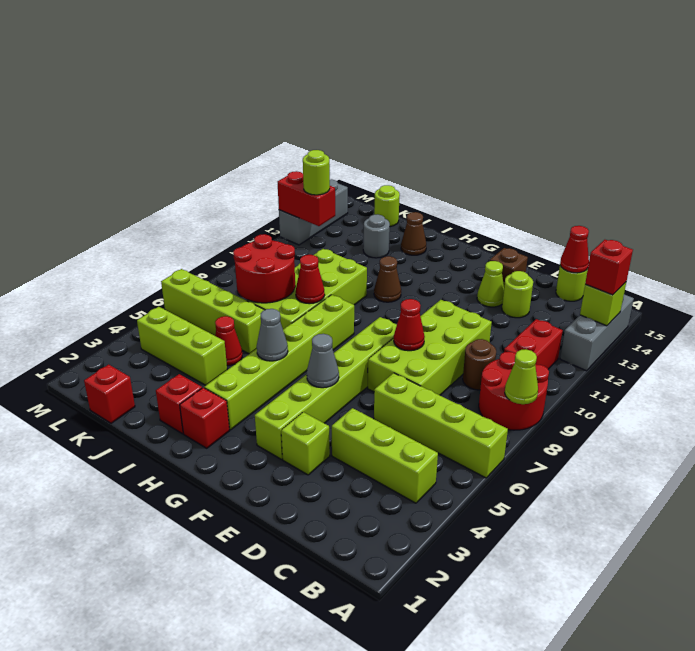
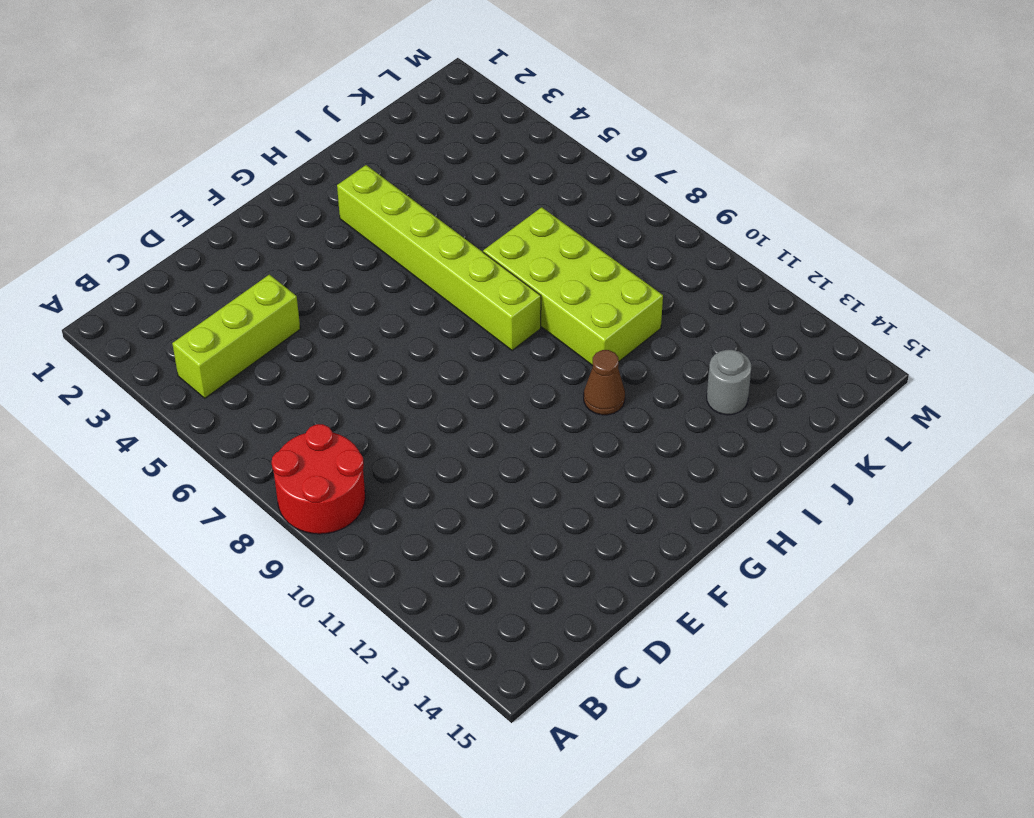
none -> lime 1x4 brick [374,373,508,478]
none -> grey 1x3 brick [560,295,634,371]
none -> red 1x2 brick [504,319,563,369]
none -> brown 1x1 round brick [463,339,496,390]

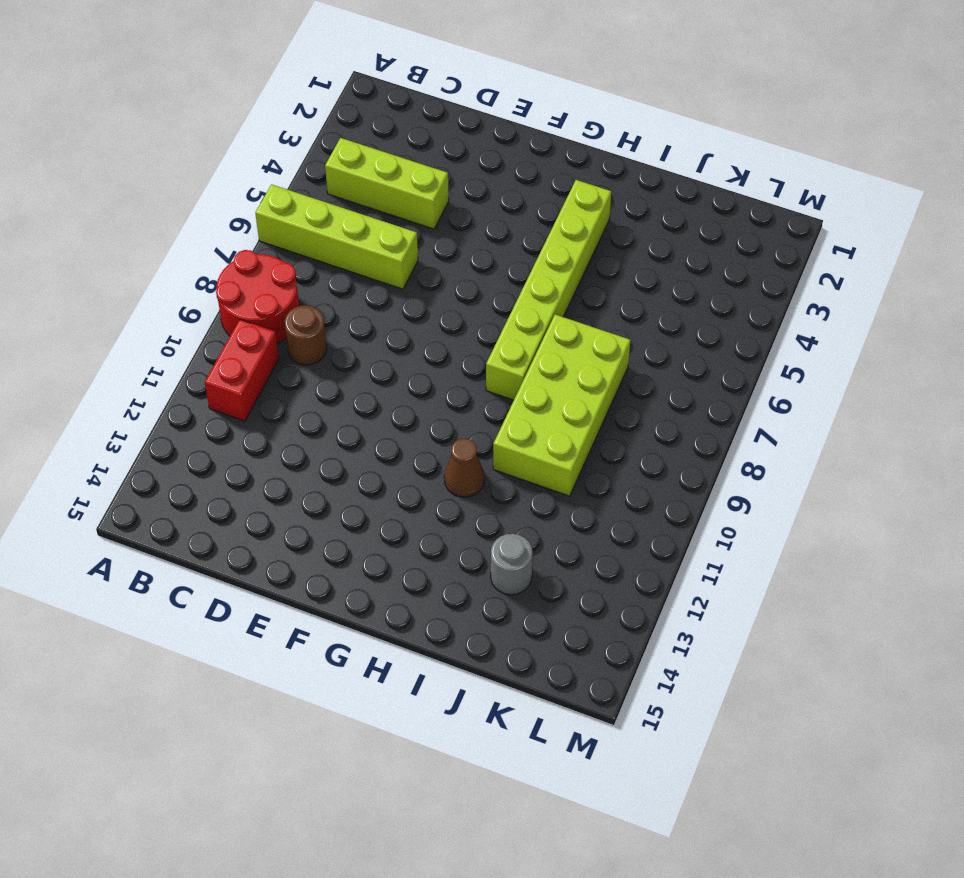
none -> grey 1x3 brick [560,295,634,371]
none -> lime 1x1 round brick [556,266,588,301]
none -> lime 2x4 brick [368,300,492,395]
none -> lime 1x1 round brick [502,271,533,318]

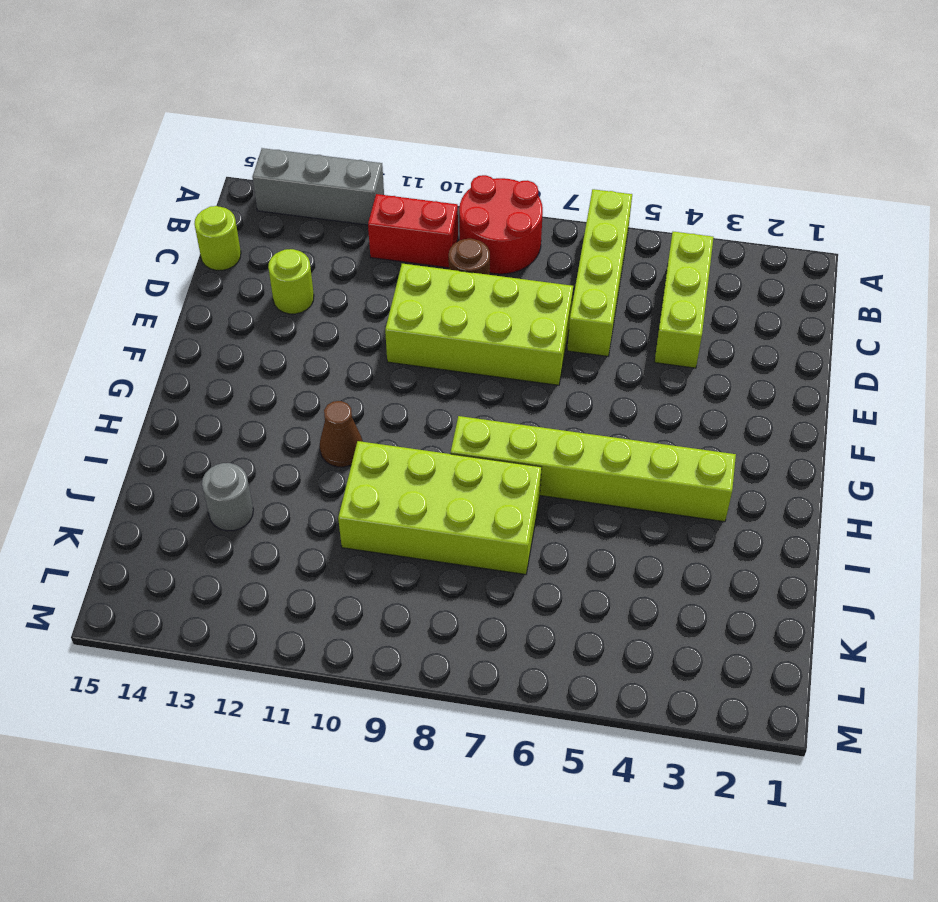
none -> lime 1x1 brick [281,412,330,475]
none -> lime 1x1 cone [477,261,504,307]
none -> brown 1x1 brick [490,248,528,285]
none -> lime 1x6 brick [255,317,397,459]

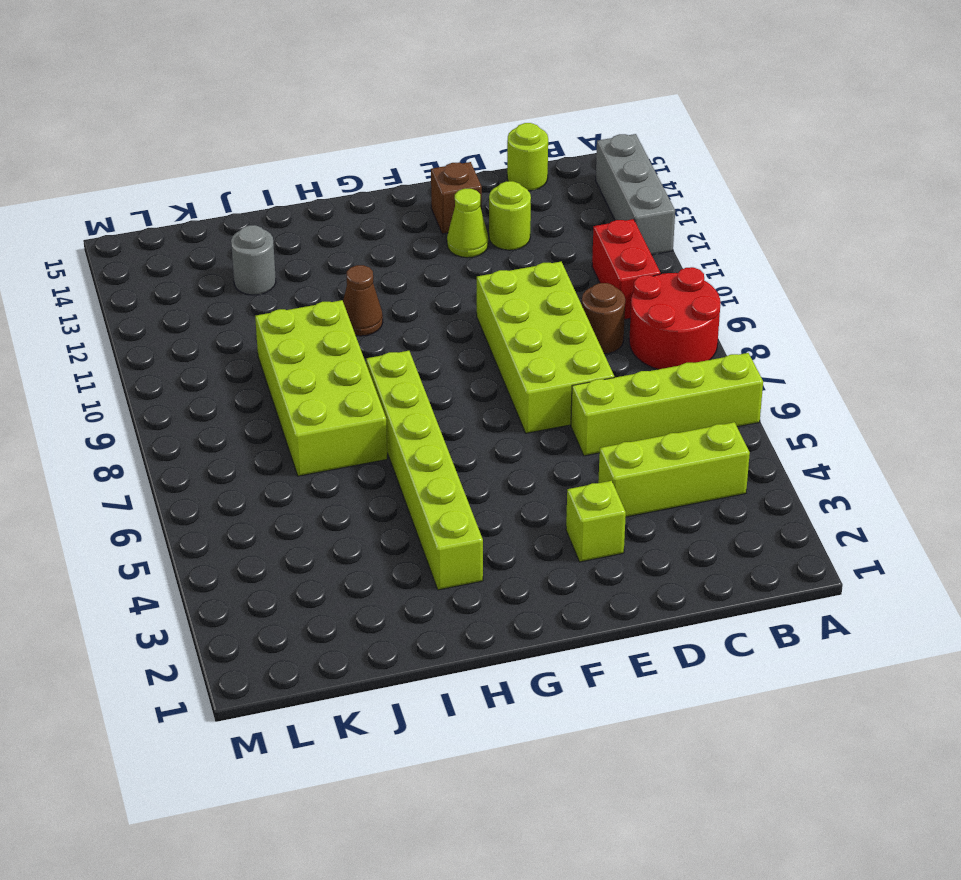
none -> lime 1x6 brick [255,317,397,459]
none -> red 1x1 brick [180,388,230,448]
none -> red 1x1 brick [156,374,202,434]
none -> brown 1x1 cone [401,212,426,255]

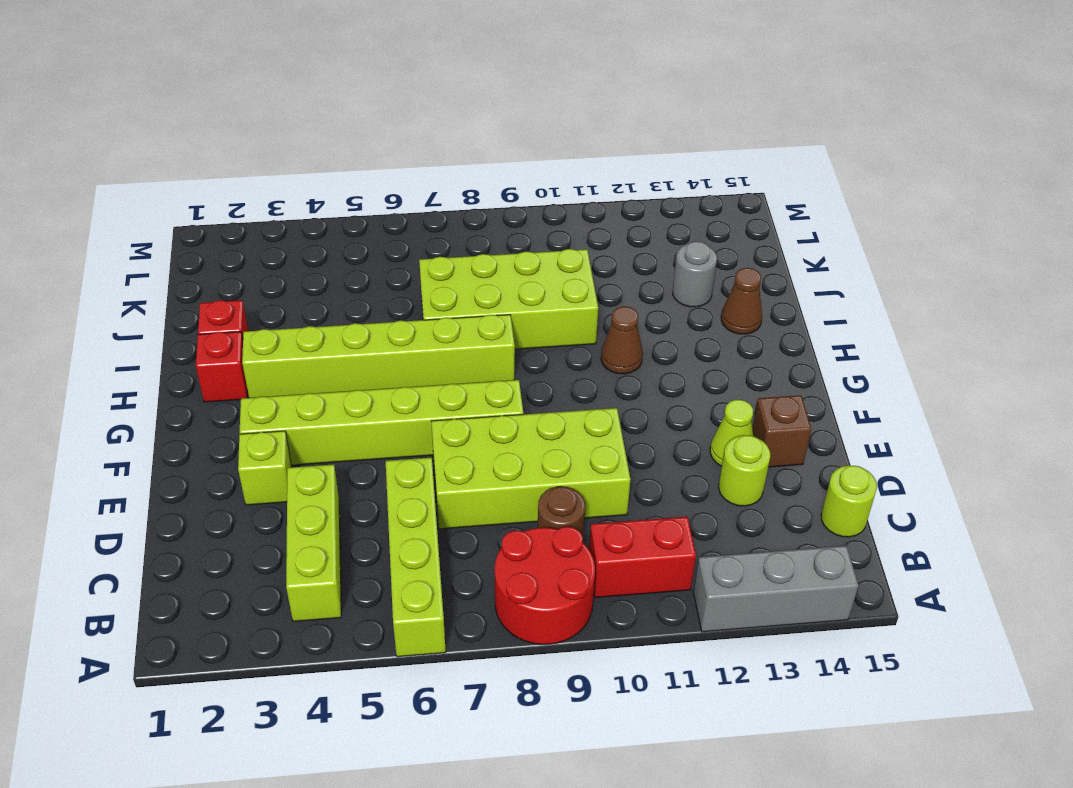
none -> lime 1x3 brick [137,307,227,385]
none -> red 1x1 cone [215,316,242,366]
none -> lime 1x4 brick [161,269,264,354]
none -> red 1x1 brick [84,364,135,423]

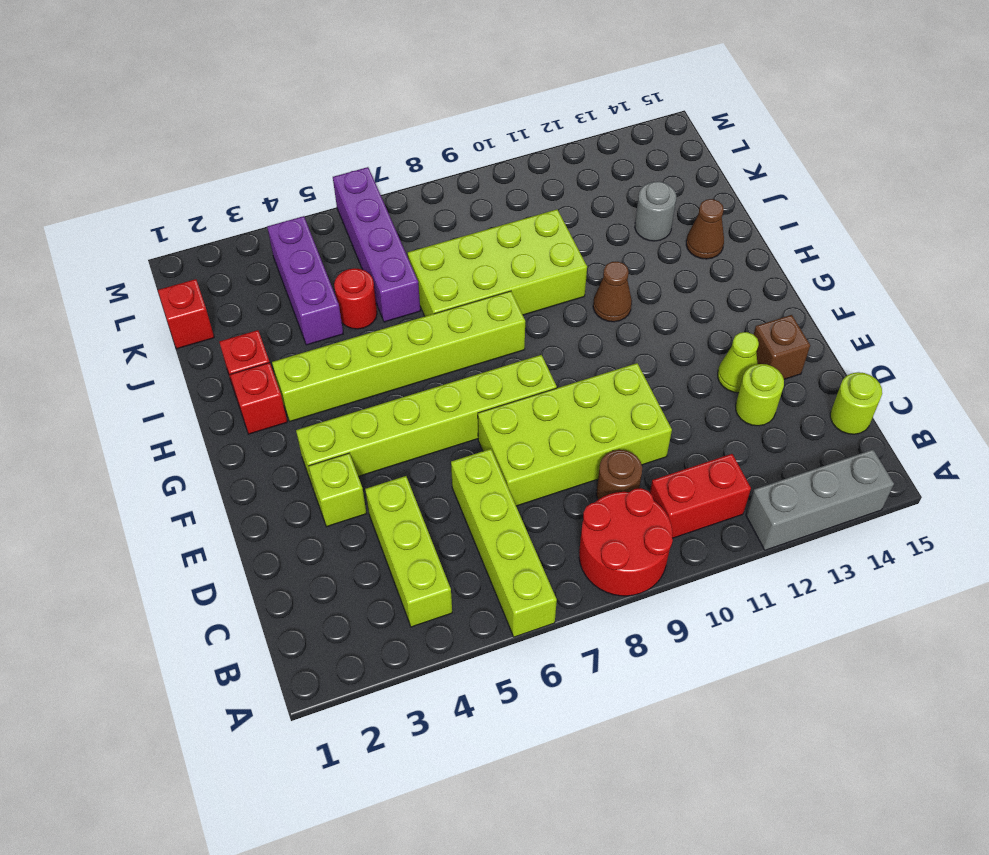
purple 1x3 brick [267,216,343,345] -> lime 1x3 brick [137,307,227,385]
red 1x1 round brick [334,268,377,329] -> red 1x1 cone [215,316,242,366]
purple 1x4 brick [333,167,420,322] -> lime 1x4 brick [161,269,264,354]
none -> lime 1x1 round brick [374,185,400,227]
none -> grey 1x3 brick [279,179,348,245]
none -> lime 1x1 cone [505,349,538,404]
none -> lime 1x1 brick [580,282,626,326]

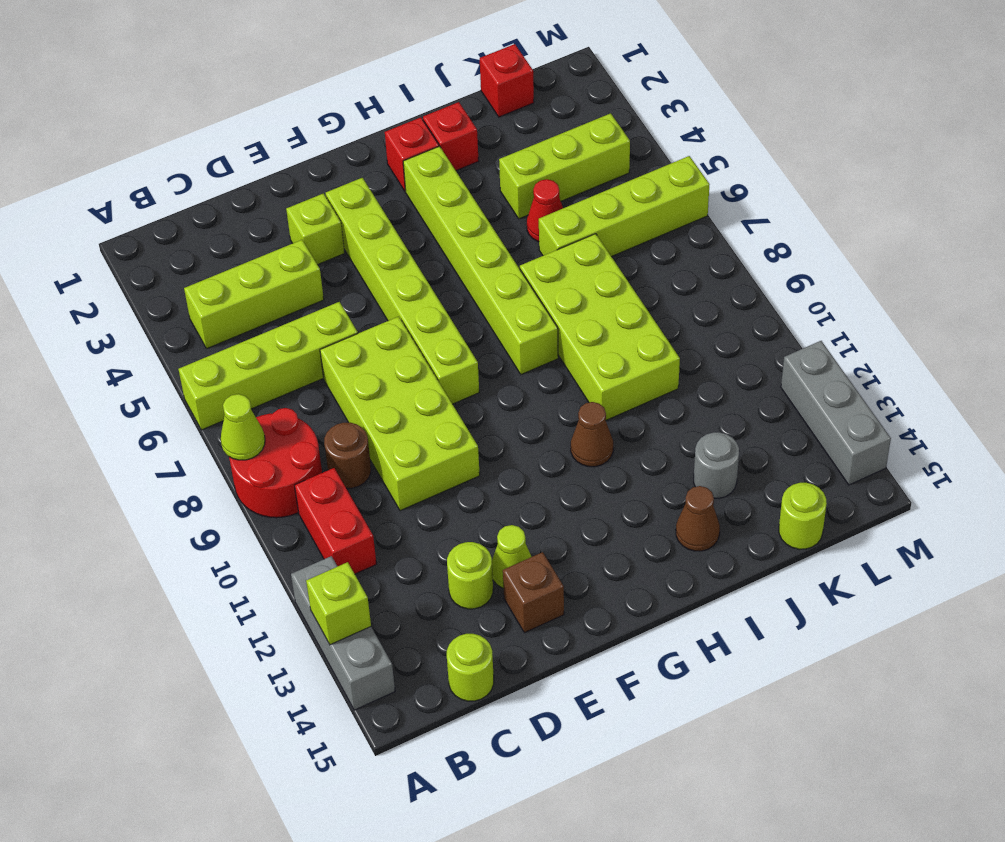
none -> red 1x1 cone [560,226,589,273]
none -> red 1x1 cone [394,299,425,351]
none -> grey 1x1 cone [307,334,339,388]
none -> grey 1x1 cone [257,309,288,361]

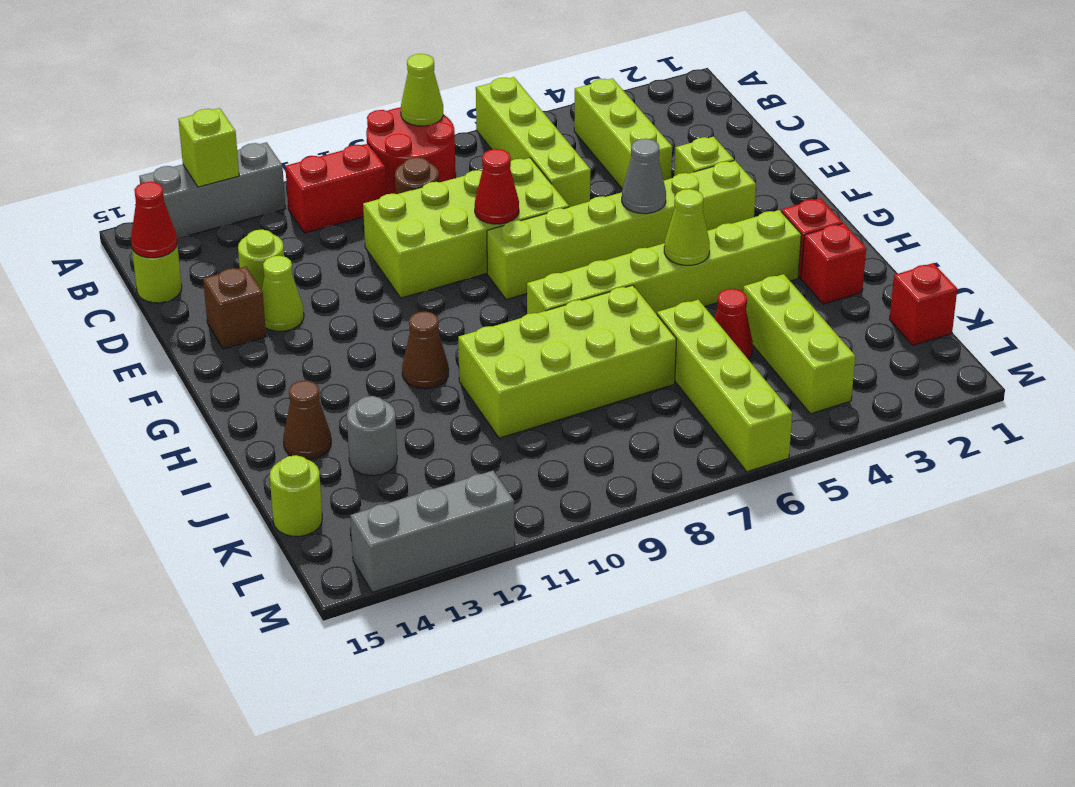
lime 1x1 cone [664,189,710,265] -> grey 1x1 cone [257,309,288,361]
none -> red 1x1 cone [296,255,325,304]
none -> red 2x2 round brick [233,234,295,303]
none -> red 1x2 brick [278,171,335,226]
none -> red 1x1 brick [585,240,633,295]

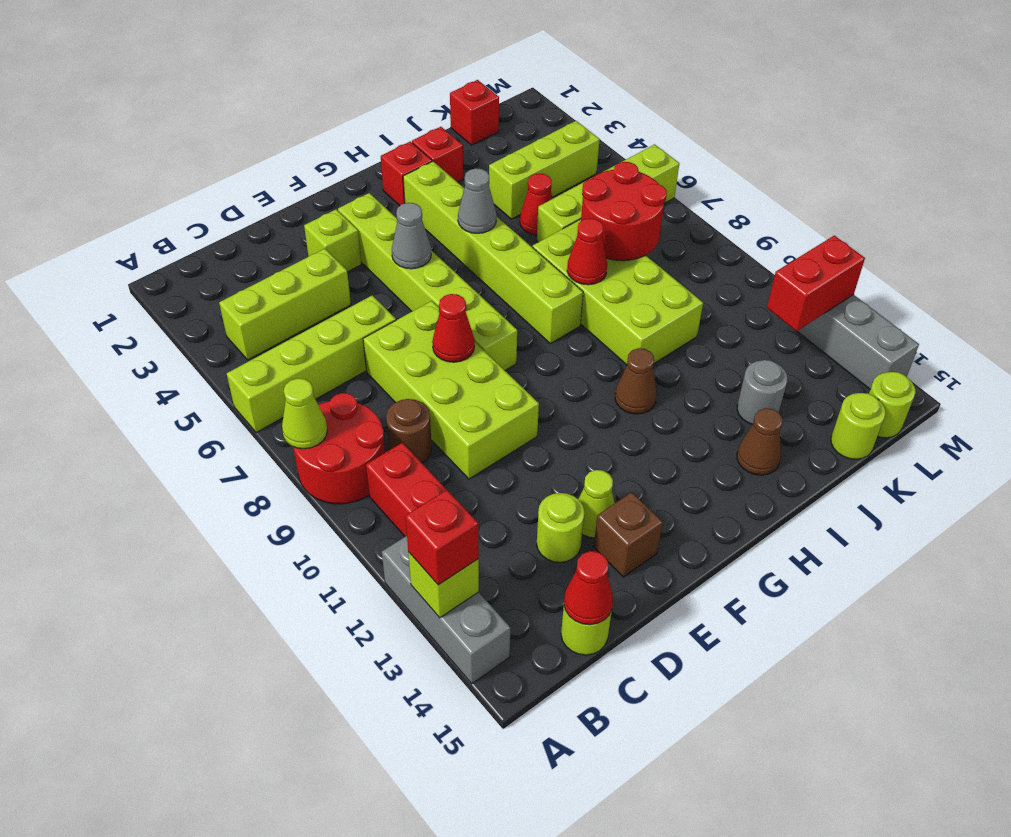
lime 1x1 round brick [869,372,916,438] -> lime 1x1 round brick moved to [303,150,330,195]

